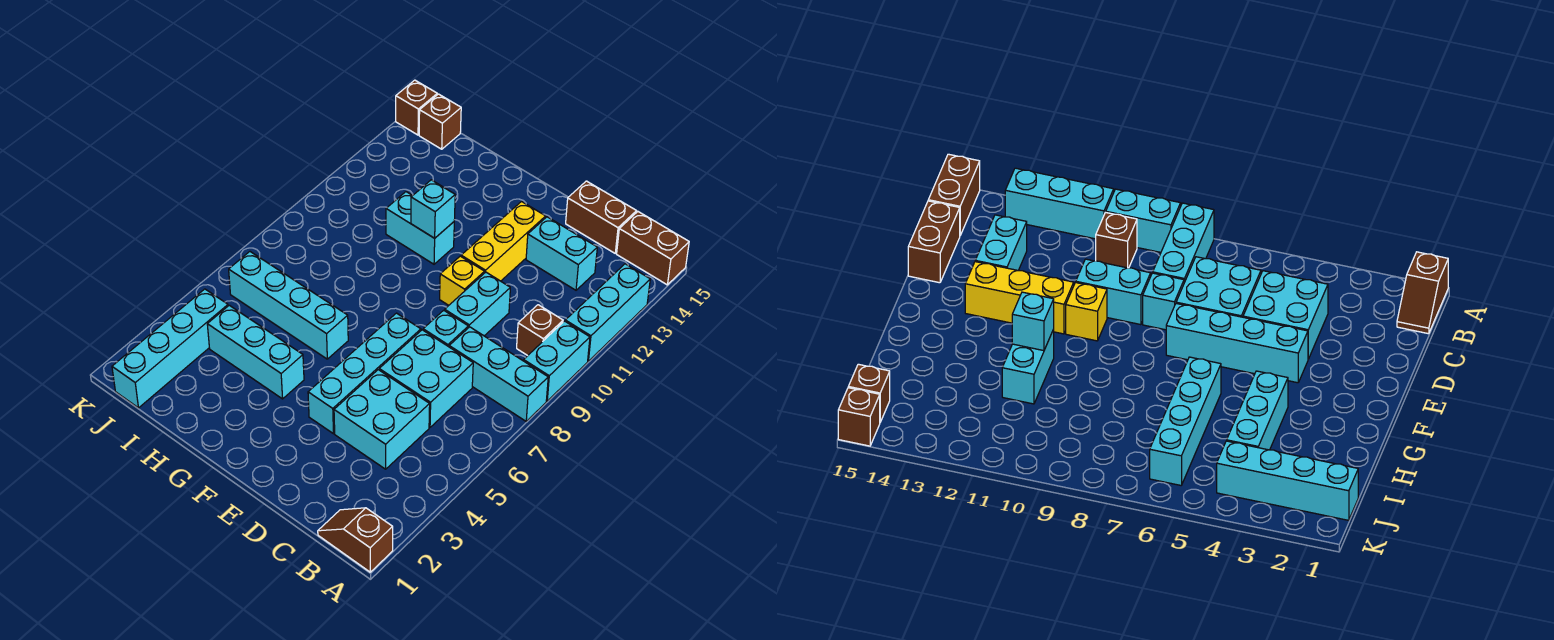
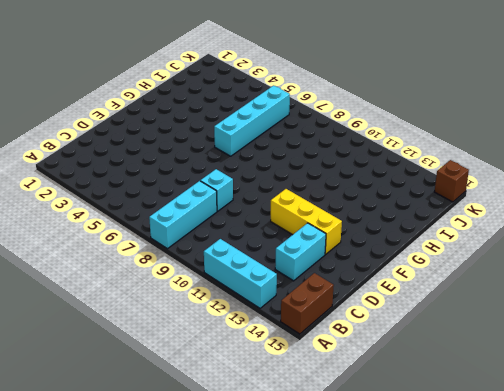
none -> brown 1x2 slope [318,508,393,572]
none -> cyan 1x2 brick [524,321,590,401]
none -> brown 1x1 brick [517,305,563,356]

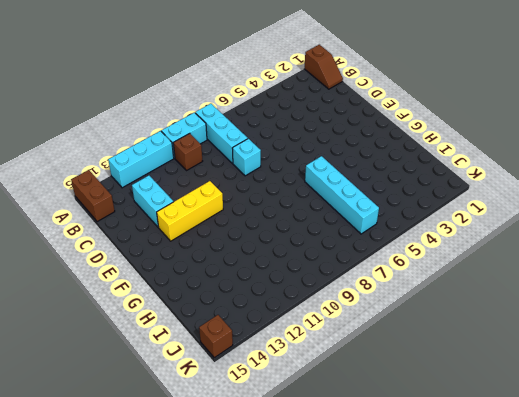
none -> cyan 2x2 brick [334,370,430,469]
none -> cyan 2x2 brick [379,330,473,427]
none -> brown 1x2 brick [566,181,636,253]

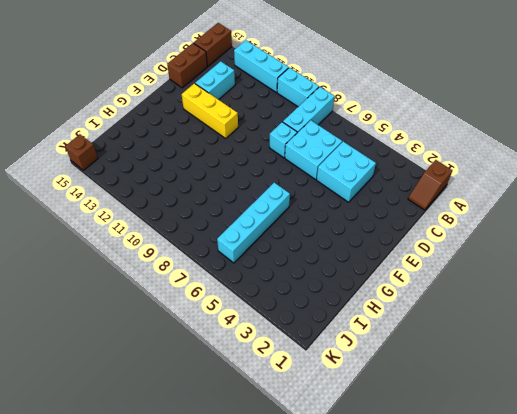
none -> brown 1x1 brick [517,305,563,356]
none -> cyan 1x2 brick [445,272,510,336]
none -> cyan 1x4 brick [308,313,421,434]

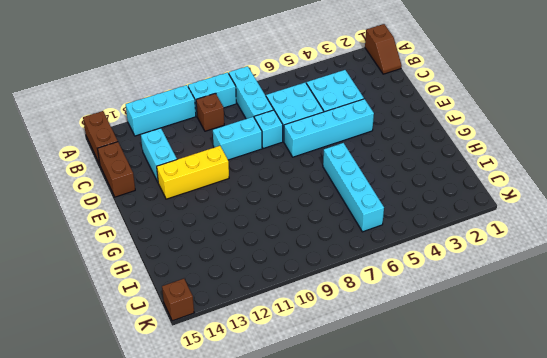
none -> yellow 1x1 brick [440,256,485,305]
none -> cyan 1x3 brick [207,305,304,399]
none -> cyan 1x2 brick [386,192,454,264]

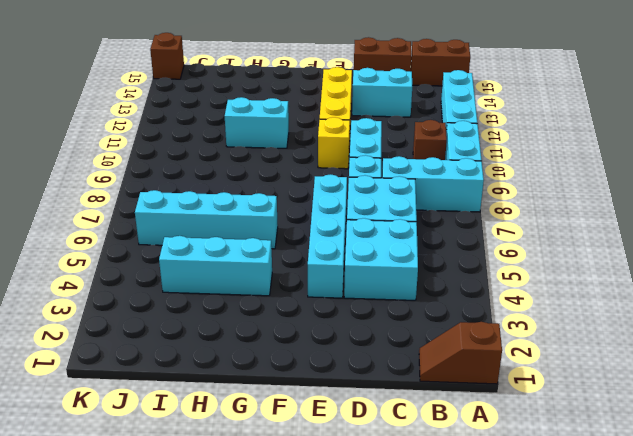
none -> cyan 1x4 brick [112,289,228,408]
none -> brown 1x1 brick [419,94,461,149]
none -> cyan 1x1 brick [411,180,455,238]

